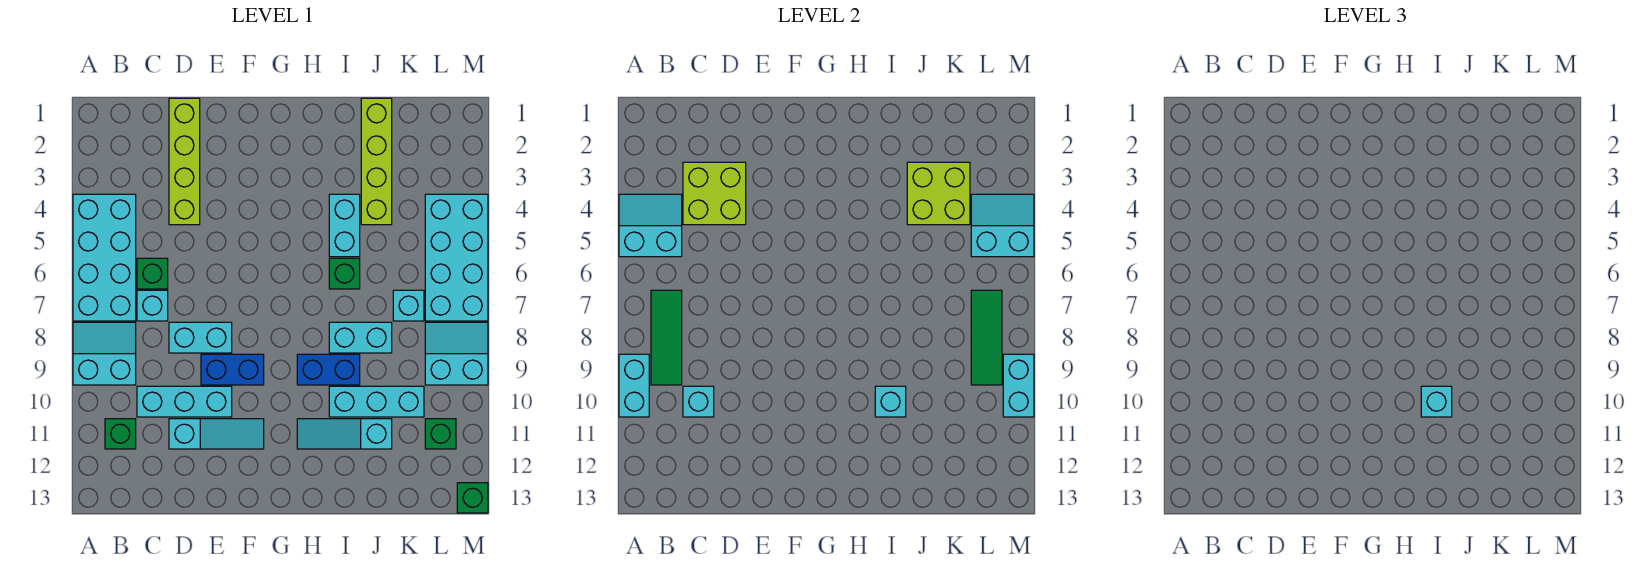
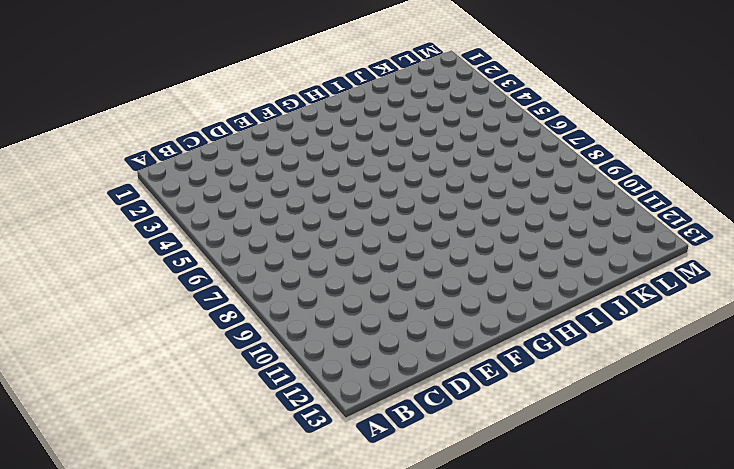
none -> cyan 2x4 brick [73,194,136,321]
none -> cyan 2x2 slope [73,322,136,385]
none -> green 1x1 brick [105,419,136,449]
none -> green 1x1 brick [137,258,168,289]

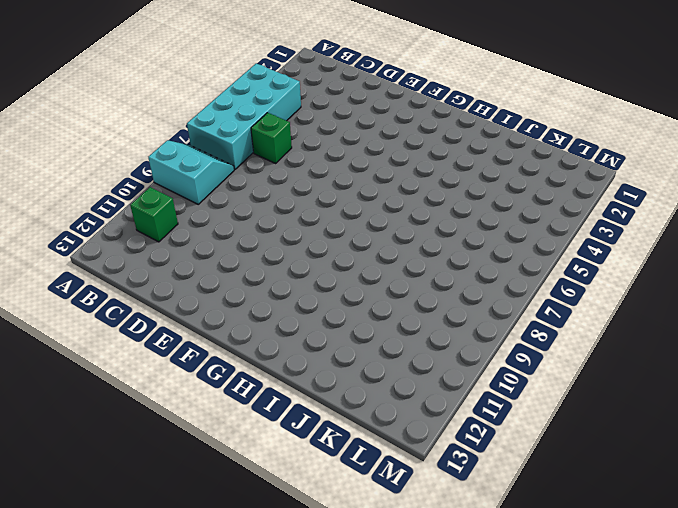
none -> cyan 1x1 brick [137,290,168,321]
none -> cyan 1x3 brick [137,386,232,417]
none -> lime 1x4 brick [169,98,200,225]
none -> cyan 1x2 brick [169,322,232,353]

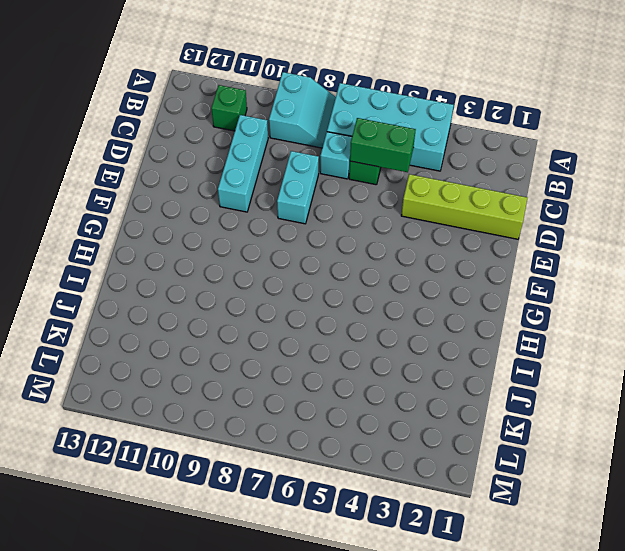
green 1x2 brick [350,118,416,172] -> none
none -> cyan 1x3 slope [169,419,264,449]
none -> blue 1x2 brick [201,354,264,385]
none -> blue 1x2 brick [297,354,360,385]
none -> cyan 1x3 slope [297,419,392,449]

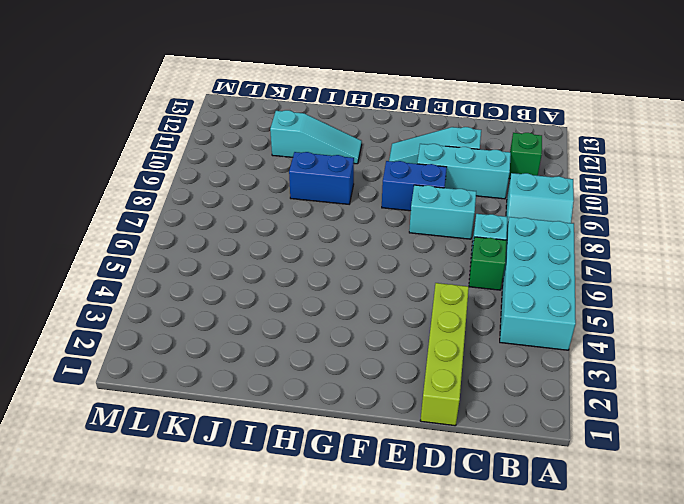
none -> cyan 1x2 brick [329,194,360,257]
none -> green 1x1 brick [329,258,360,289]
none -> cyan 1x2 brick [329,322,392,353]
none -> cyan 1x3 brick [329,386,424,417]

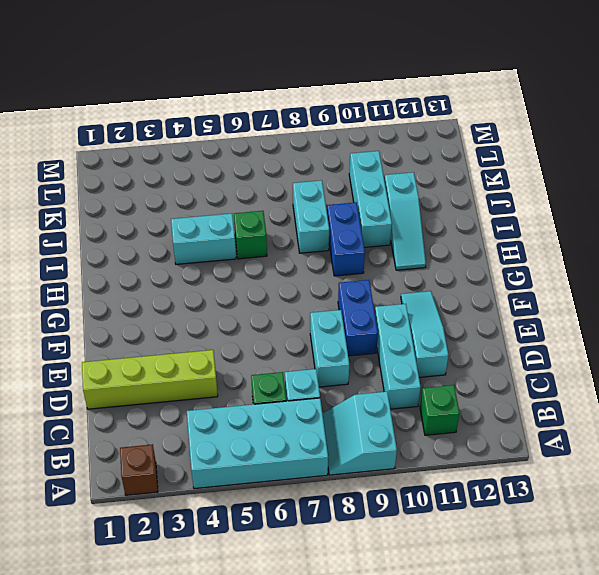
brown 1x1 brick [120,444,158,495] -> none
none -> lime 1x4 brick [361,98,392,225]
none -> cyan 1x1 brick [393,290,424,321]
none -> cyan 2x4 brick [425,194,488,321]
none -> cyan 2x2 slope [425,322,488,385]

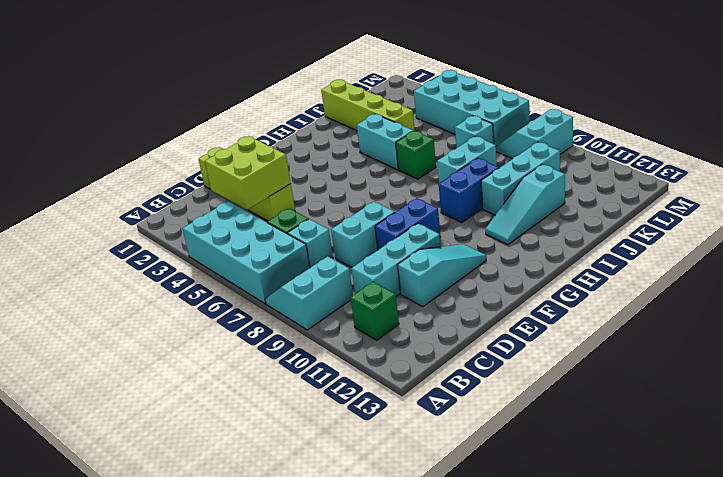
none -> green 1x1 brick [425,419,456,449]
none -> green 1x1 brick [457,483,488,513]
none -> cyan 2x2 slope [619,194,682,257]
none -> cyan 1x2 brick [619,354,649,417]

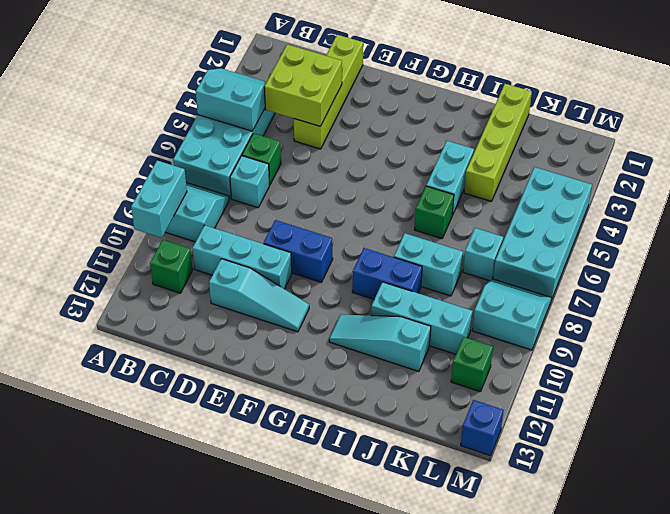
blue 1x1 brick [461,400,504,456] -> green 1x1 brick [457,483,488,513]
none -> cyan 1x2 brick [169,322,232,353]
none -> green 1x3 tile [651,290,682,385]
none -> cyan 1x1 brick [683,386,714,417]
none -> cyan 1x1 brick [875,386,906,417]

